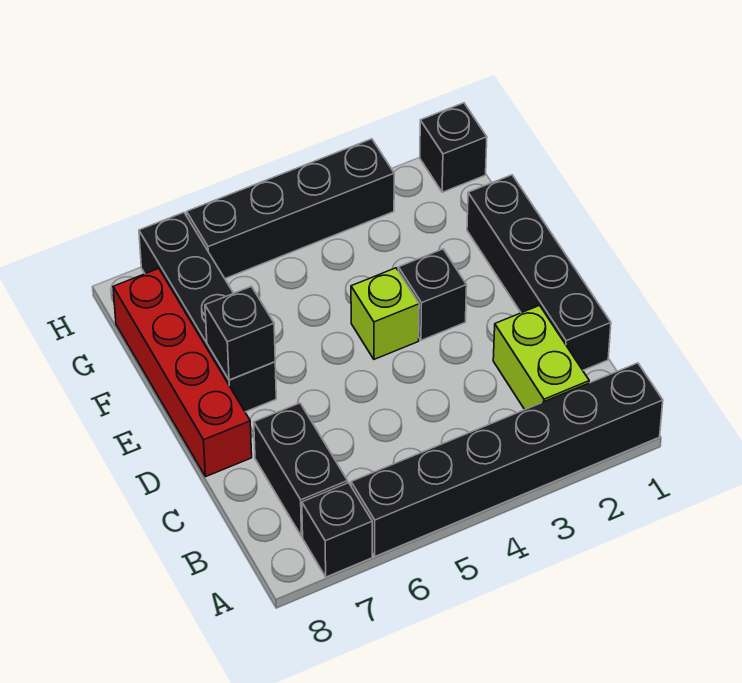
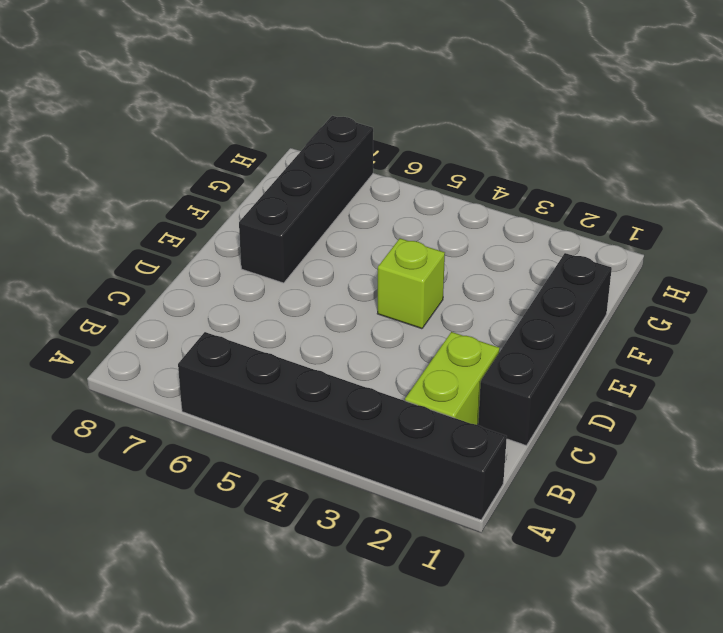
none -> black 1x1 brick [302,483,372,577]
none -> black 1x2 brick [254,403,348,536]
none -> red 1x4 brick [113,268,252,477]

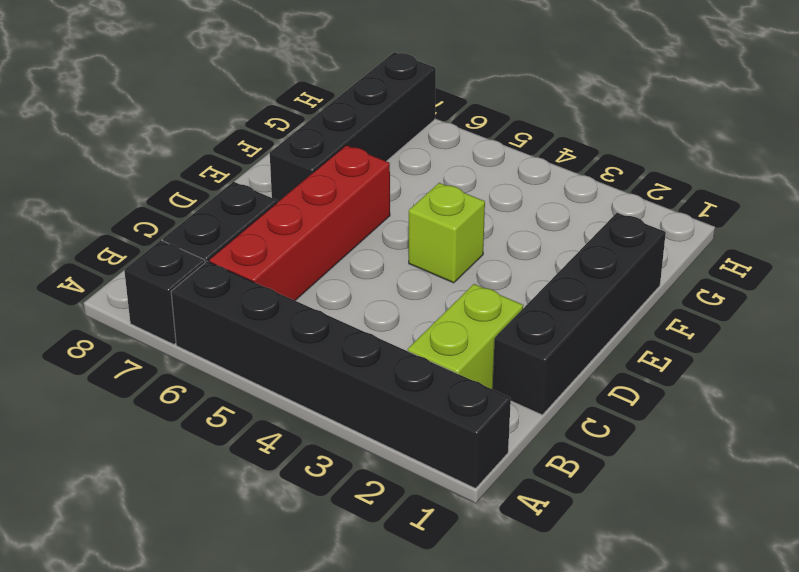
red 1x4 brick [209,145,390,300] -> red 1x4 brick moved to [113,268,252,477]
none -> black 1x1 brick [398,249,467,340]
none -> black 1x1 brick [420,103,487,192]
none -> black 1x4 brick [187,139,394,279]

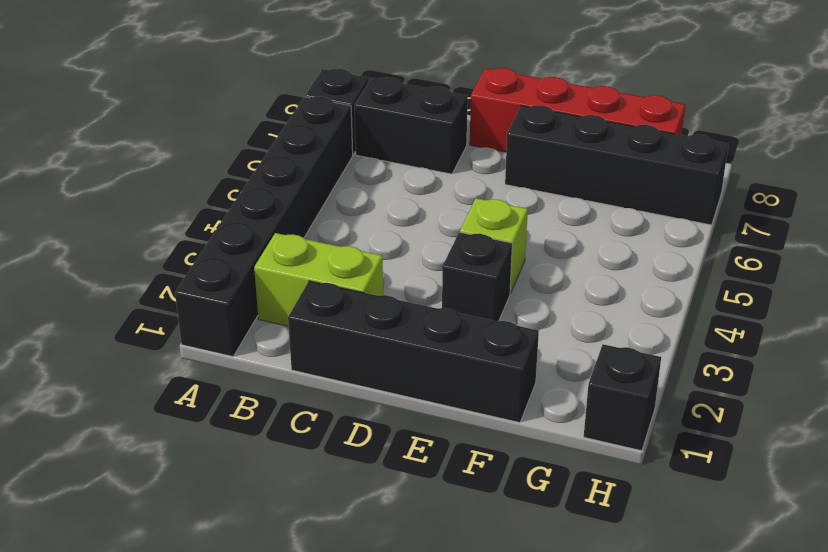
none -> black 1x4 brick [187,139,394,279]
none -> black 1x1 brick [205,286,275,380]

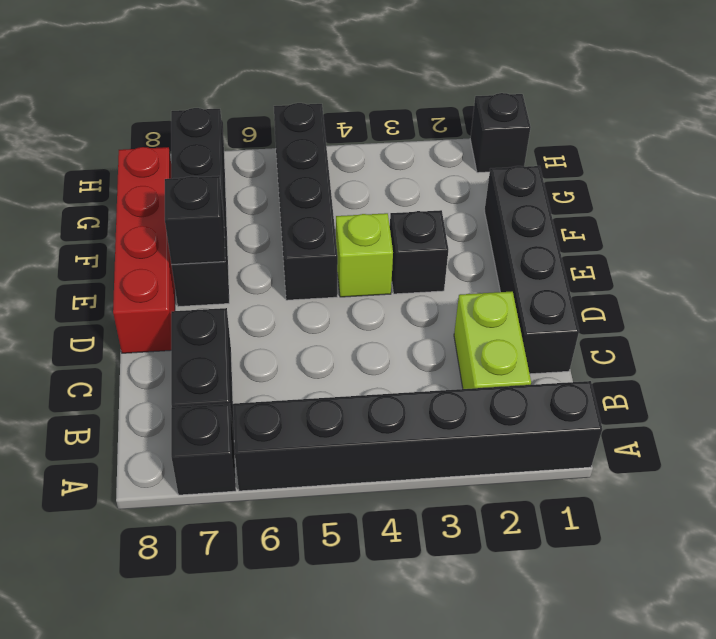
black 1x4 brick [274,103,338,300] -> black 1x4 brick turned to [187,139,394,279]

